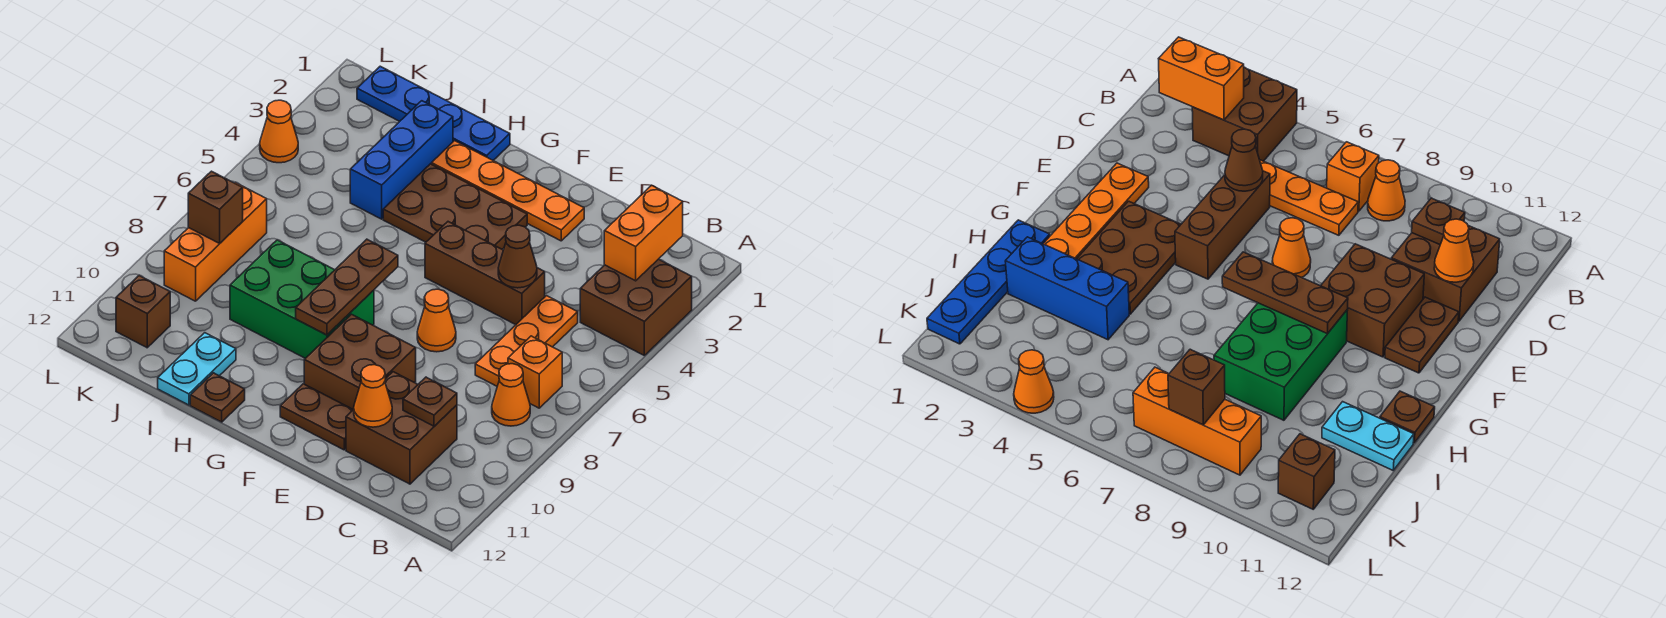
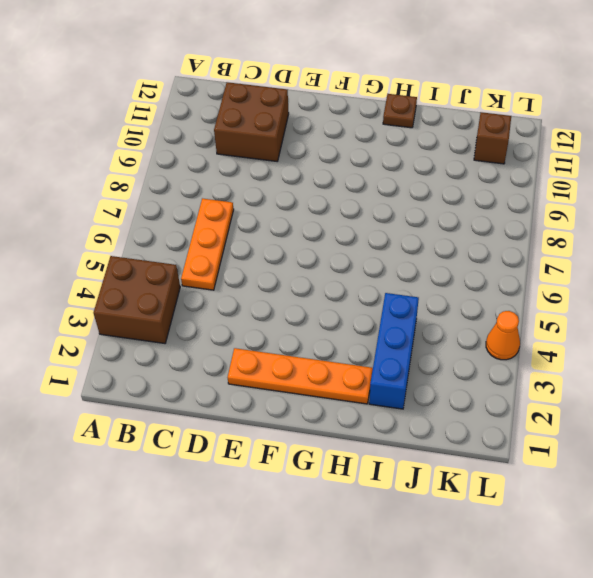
none -> orange 1x1 brick [508,336,562,408]
none -> orange 1x1 cone [492,364,530,426]
none -> brown 1x3 brick [425,222,545,325]

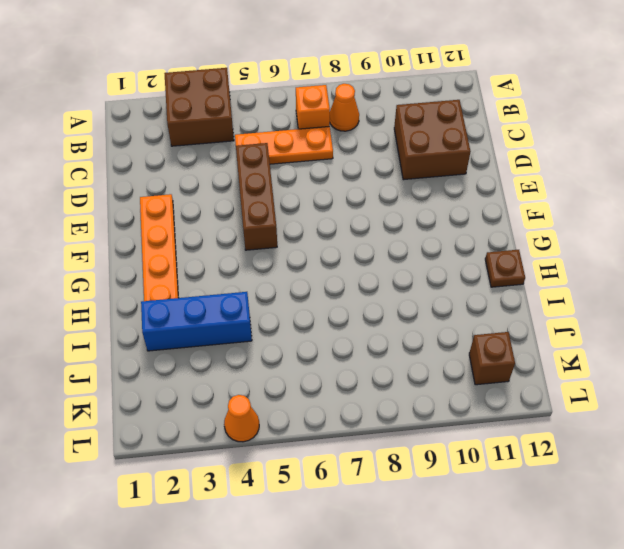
none -> orange 1x1 cone [417,289,456,352]
none -> brown 2x2 brick [304,314,416,410]
none -> brown 1x2 plate [280,384,353,450]

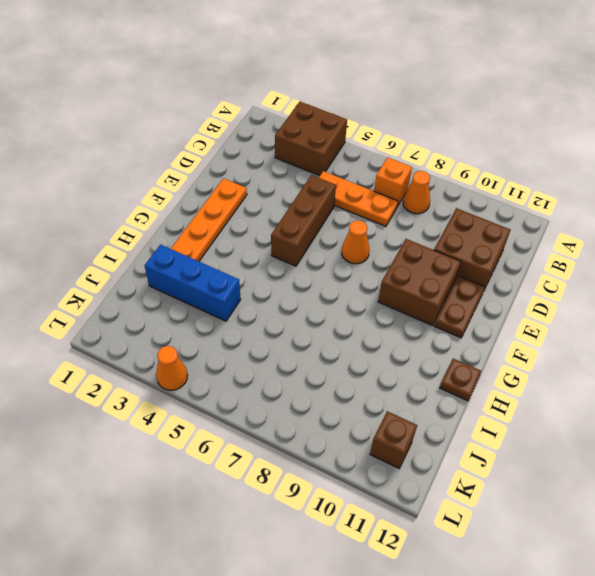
none -> brown 2x3 plate [383,164,527,249]
none -> green 2x3 brick [230,240,374,358]
none -> blue 1x4 plate [357,66,510,160]

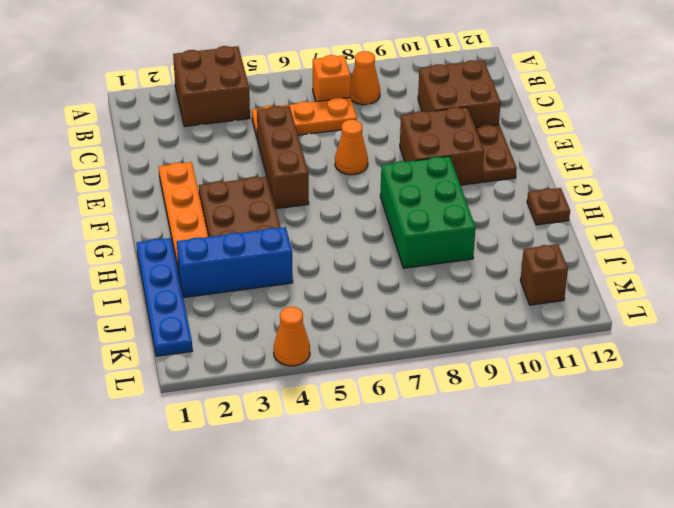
none -> cyan 1x2 plate [158,333,236,405]
none -> orange 1x3 brick [164,182,267,301]
none -> orange 1x2 brick [604,185,683,281]

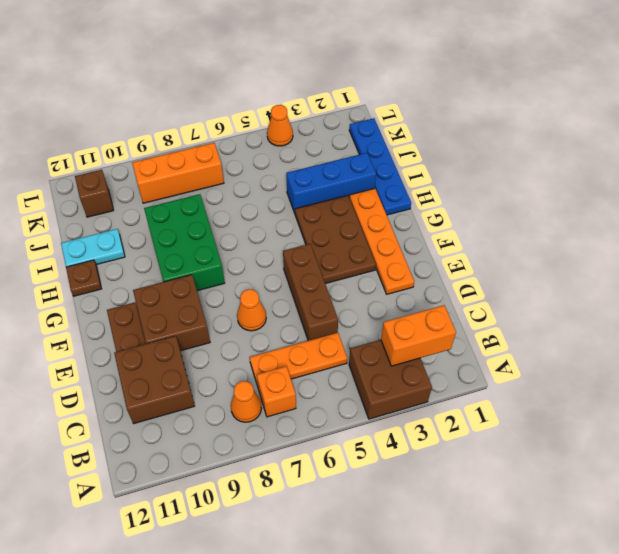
none -> brown 1x1 plate [403,377,457,426]
none -> brown 1x1 cone [498,225,537,288]
none -> orange 1x1 cone [354,365,392,427]

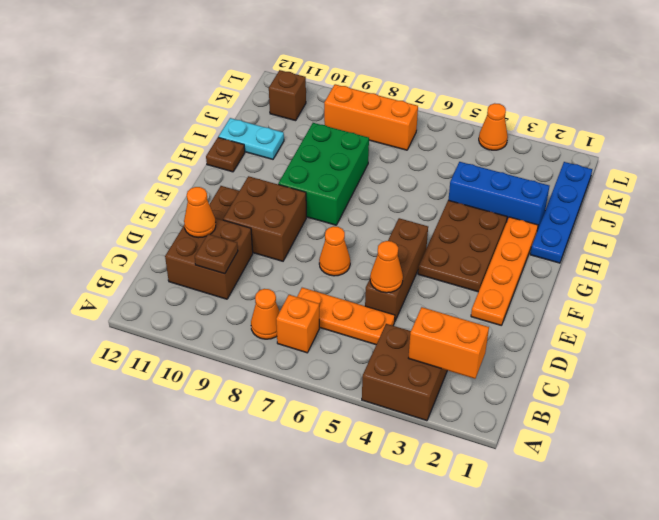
orange 1x1 cone [370,241,403,293] -> brown 1x1 cone [498,225,537,288]
none -> brown 1x3 plate [296,239,398,335]
none -> brown 1x1 brick [188,171,243,243]

